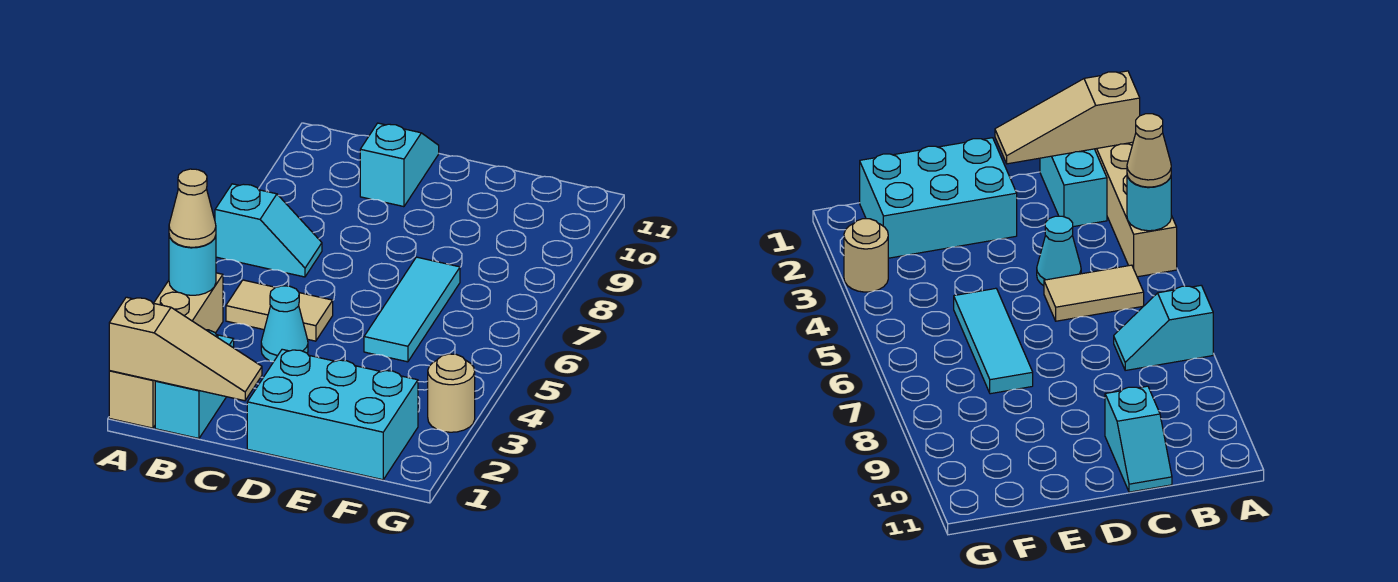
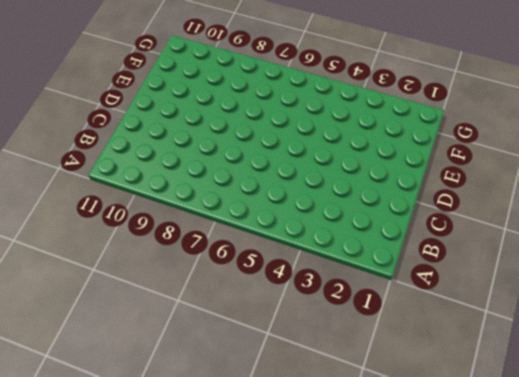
none -> tan 1x4 brick [109,273,223,428]
none -> cyan 1x2 slope [215,184,322,277]
none -> cyan 1x2 brick [155,330,234,438]

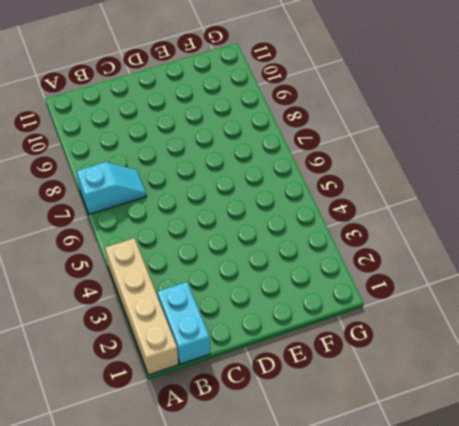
none -> tan 1x2 tile [226,280,333,341]
none -> cyan 1x1 cone [261,286,308,362]
none -> cyan 1x2 slope [360,123,439,207]

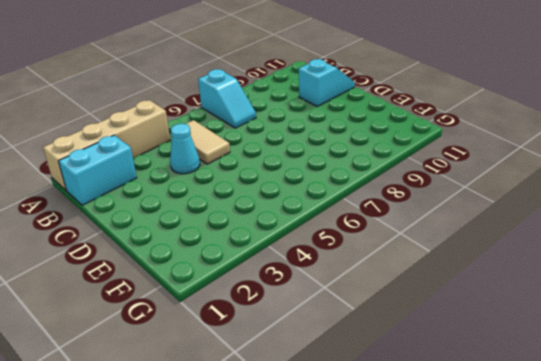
none -> cyan 2x3 brick [247,349,418,480]
none -> cyan 1x3 tile [364,257,460,362]
none -> tan 1x1 round brick [428,354,475,432]

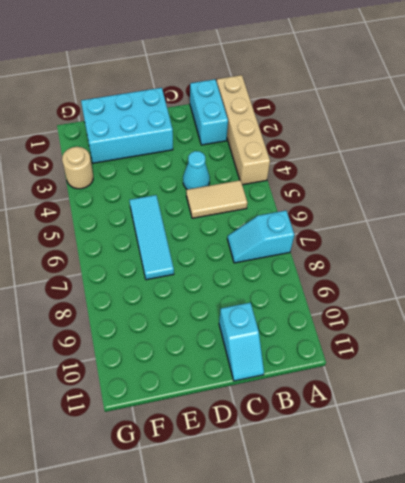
none -> tan 1x3 slope [109,297,262,401]
none -> cyan 1x1 round brick [169,236,216,295]
none -> tan 1x1 cone [169,169,216,247]

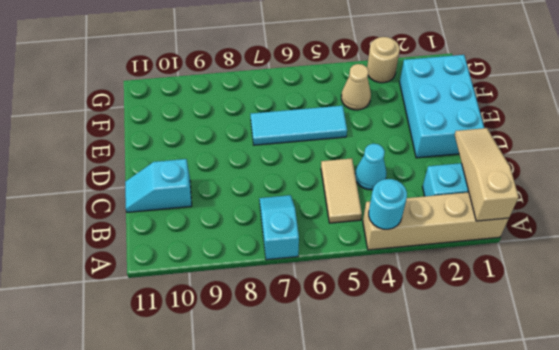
tan 1x1 cone [341,64,371,110] -> tan 1x1 cone moved to [169,169,216,247]

